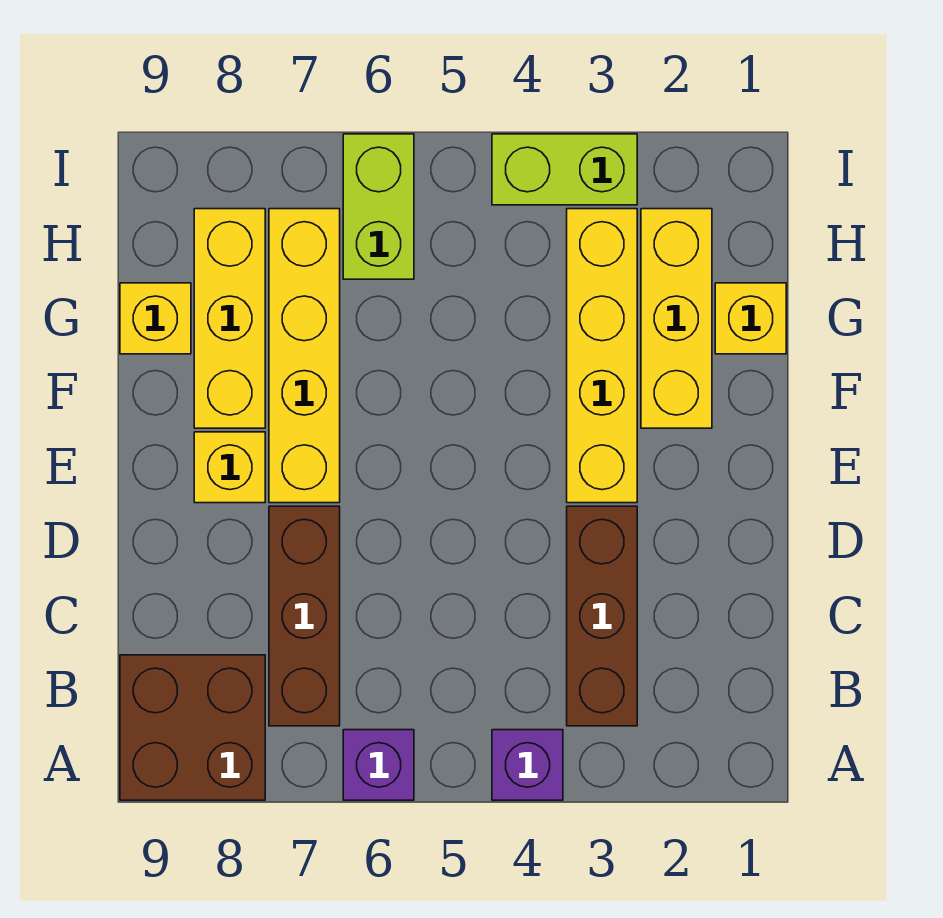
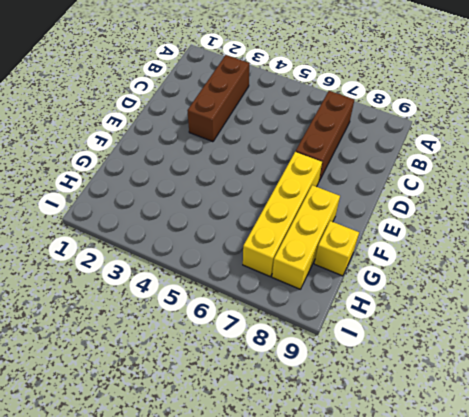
none -> purple 1x1 brick [492,730,563,800]
none -> purple 1x1 brick [343,730,414,800]
none -> brown 2x2 brick [120,655,265,800]

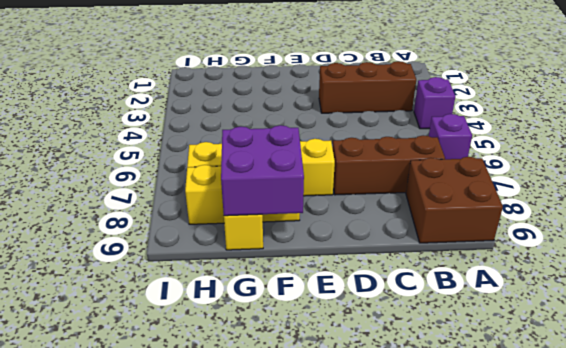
purple 2x2 brick [221,125,304,216] -> none
none -> yellow 1x4 brick [567,209,637,503]
none -> yellow 1x1 brick [194,432,265,503]
none -> yellow 1x3 brick [641,209,712,428]

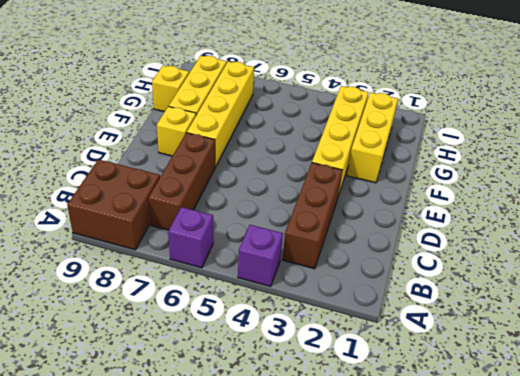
none -> yellow 1x1 brick [715,283,786,354]
none -> lime 1x2 brick [343,134,414,279]
none -> lime 1x2 brick [492,134,637,205]

